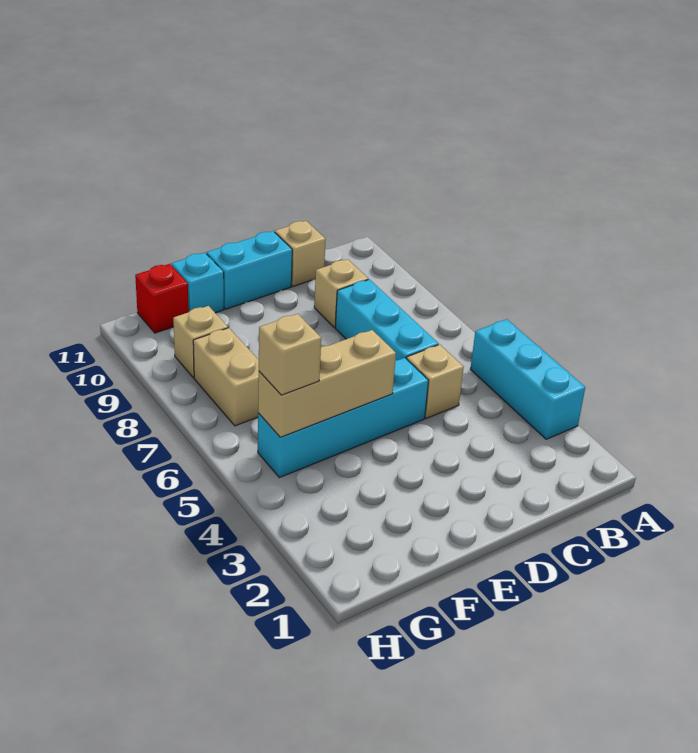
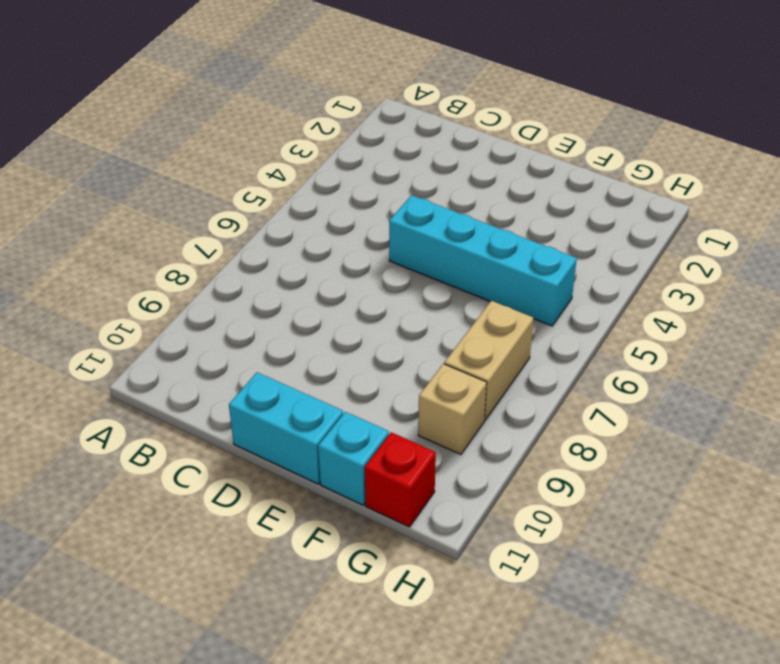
none -> cyan 1x3 brick [470,319,585,439]
none -> tan 1x1 brick [407,345,464,418]
none -> cyan 1x3 brick [335,279,439,361]

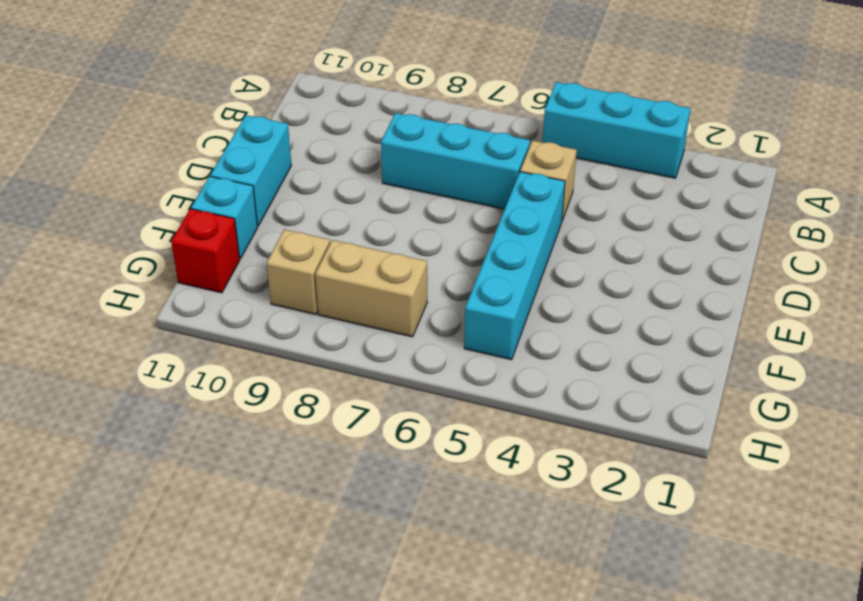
none -> tan 1x1 brick [314,259,368,327]
none -> tan 1x1 brick [275,221,326,286]
none -> tan 1x3 brick [258,330,396,437]

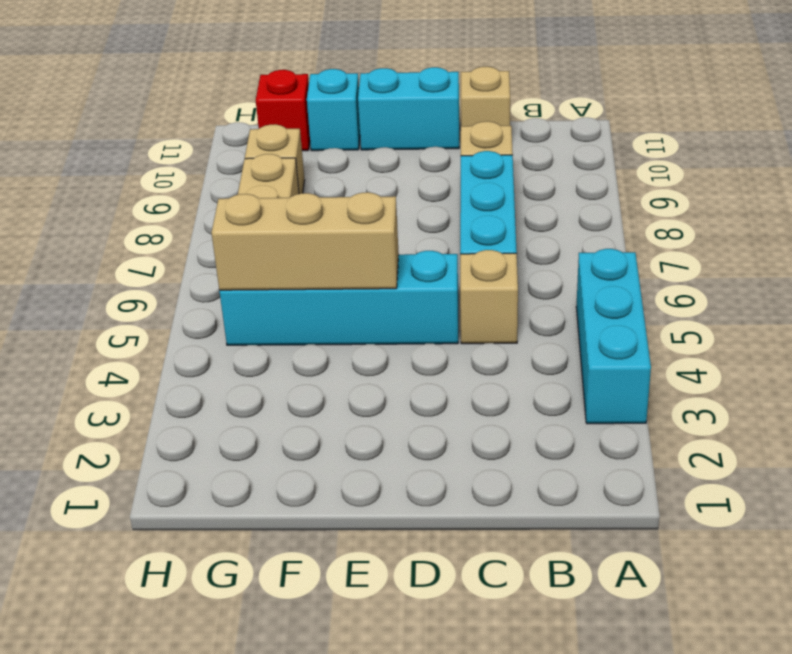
none -> tan 1x1 brick [259,314,321,395]

